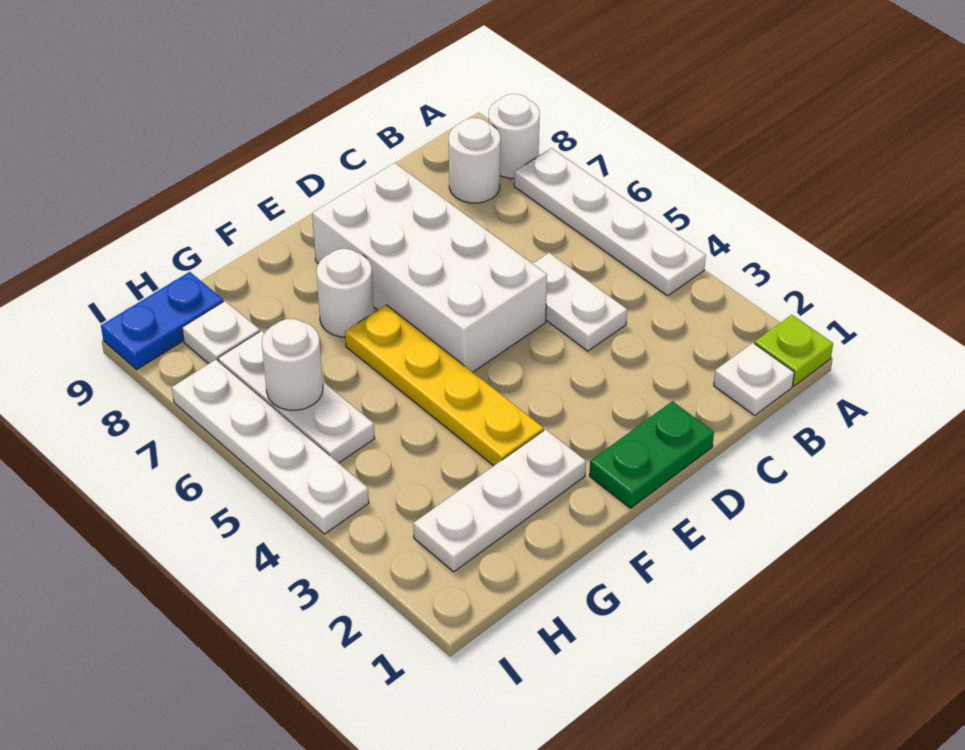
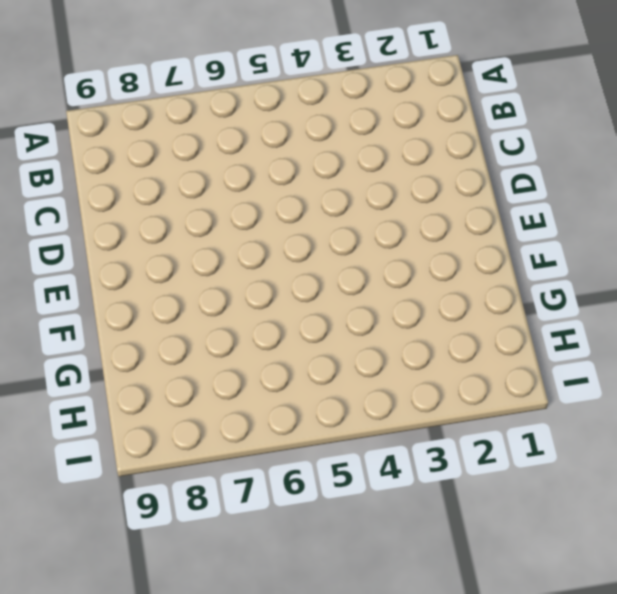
none -> lime 1x1 plate [755,315,833,386]
none -> white 1x4 plate [514,148,706,296]
none -> white 1x1 round brick [489,94,540,178]

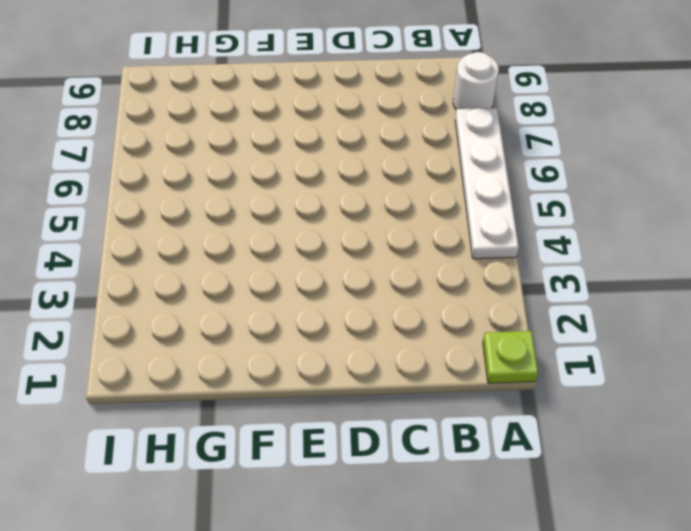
none -> white 1x1 plate [714,343,794,415]
none -> white 1x1 round brick [449,118,500,203]
none -> white 1x2 plate [533,253,627,351]

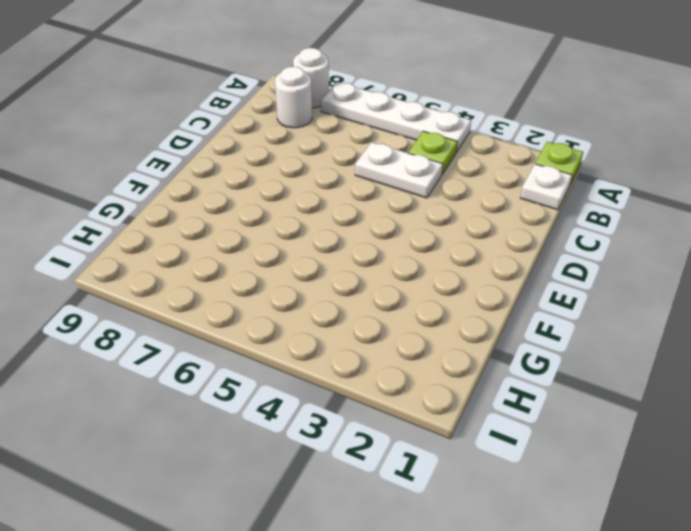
lime 1x1 plate [408,131,457,174] -> none
none -> green 1x2 plate [589,401,714,508]
none -> white 2x4 brick [312,163,547,372]
none -> white 1x3 plate [413,429,586,572]

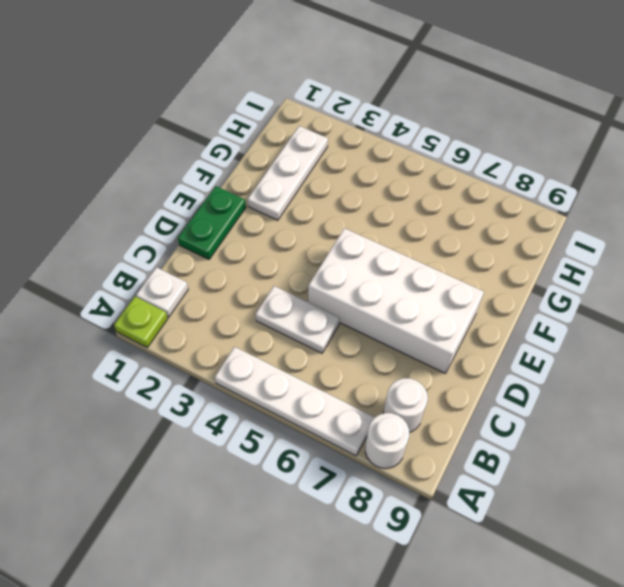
none -> yellow 1x4 plate [345,305,544,466]
none -> white 1x1 round brick [317,249,374,337]
none -> white 1x3 plate [218,331,375,463]

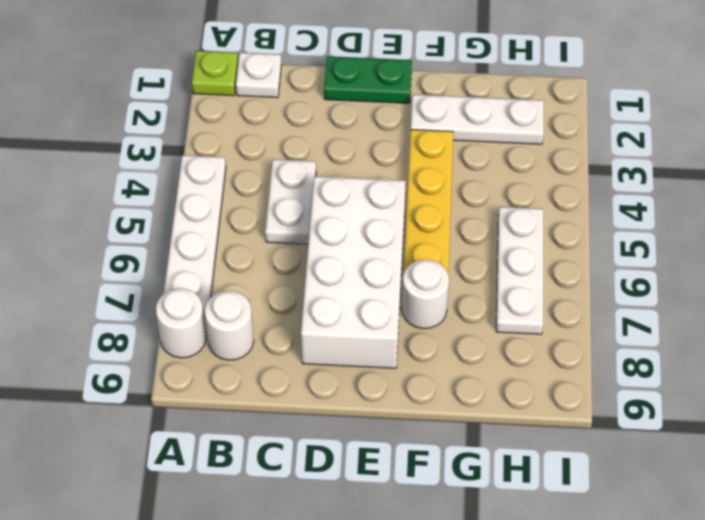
none -> white 1x1 plate [182,301,260,364]
none -> blue 1x2 plate [101,272,224,370]
none -> white 1x4 plate [172,359,369,534]

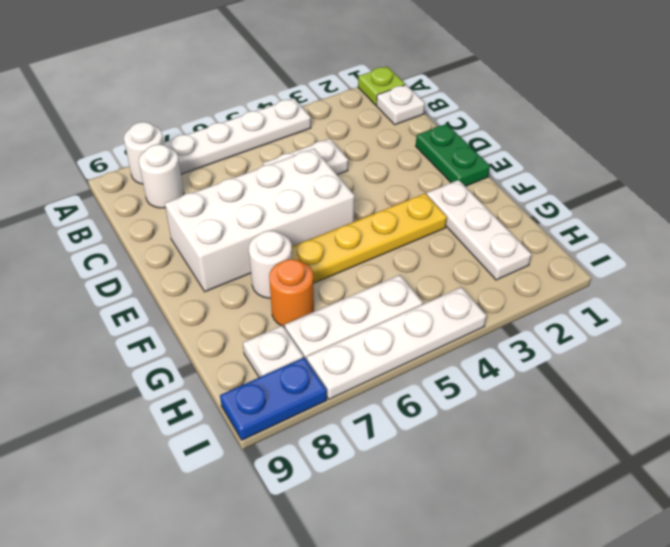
orange 1x1 round brick [269,259,314,327] -> none
blue 1x2 plate [220,358,327,440] -> blue 1x2 plate turned to [101,272,224,370]
none -> white 1x1 round brick [262,319,323,410]

